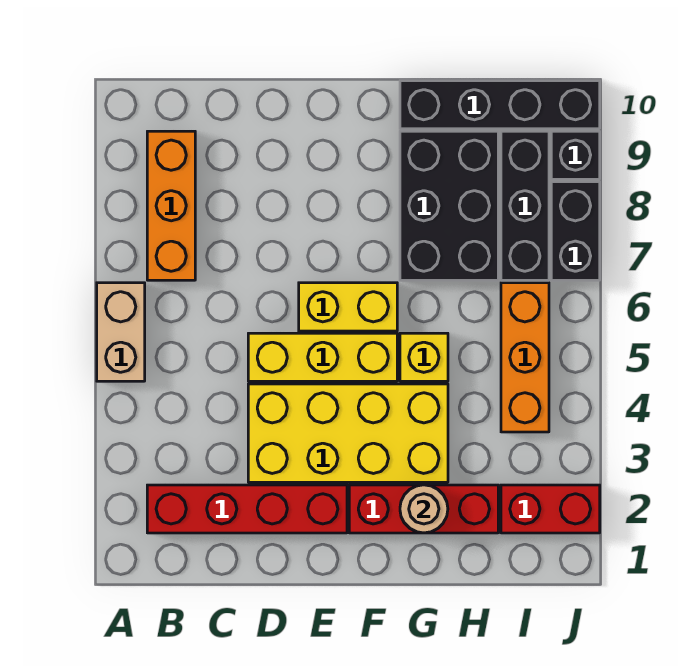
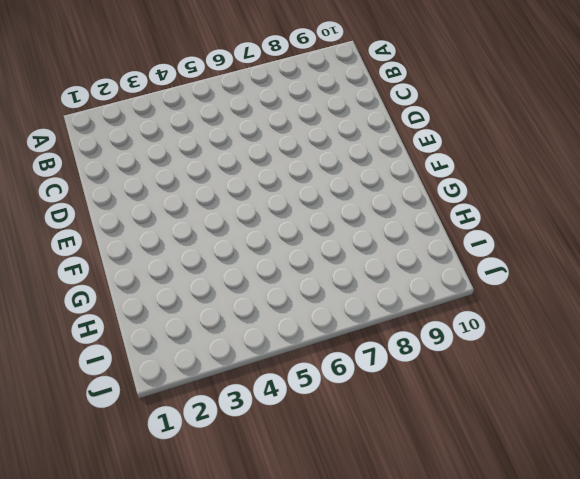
none -> tan 1x2 brick [97,283,145,381]
none -> red 1x4 brick [147,485,347,533]
none -> orange 1x3 brick [147,131,195,280]

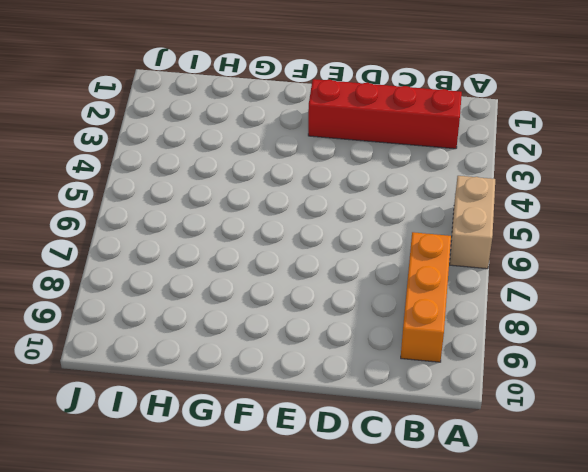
none -> yellow 2x4 brick [248,384,448,482]
none -> yellow 1x3 brick [248,333,397,381]
none -> yellow 1x2 brick [299,283,397,331]

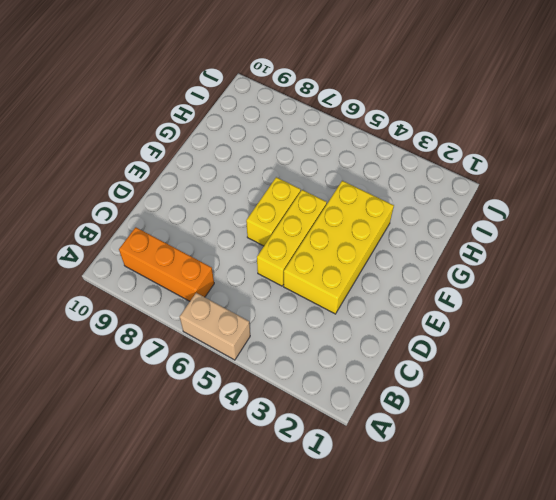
none -> red 1x4 brick [147,485,347,533]
none -> red 1x3 brick [349,485,498,533]
none -> yellow 1x1 brick [400,333,448,381]

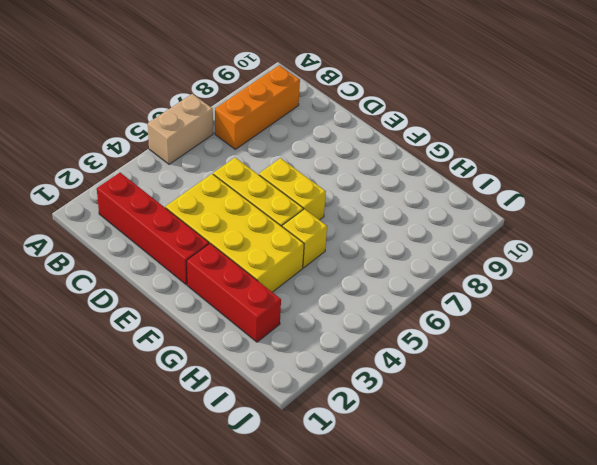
none -> black 2x3 brick [400,131,498,280]
none -> black 1x4 brick [400,81,600,129]
none -> red 1x2 brick [501,485,600,533]

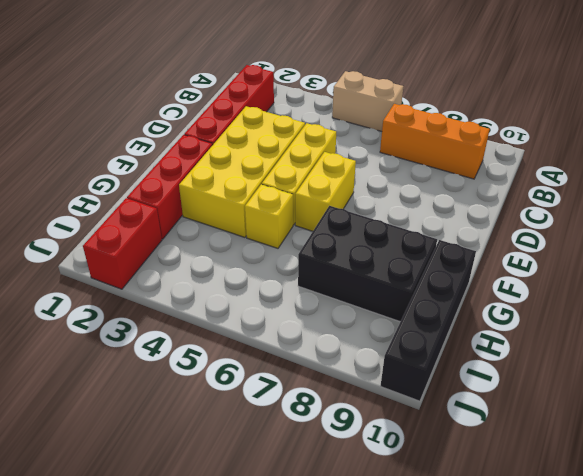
none -> orange 1x3 brick [501,283,549,432]
none -> black 1x3 brick [501,131,549,280]
none -> black 1x2 brick [551,182,600,280]

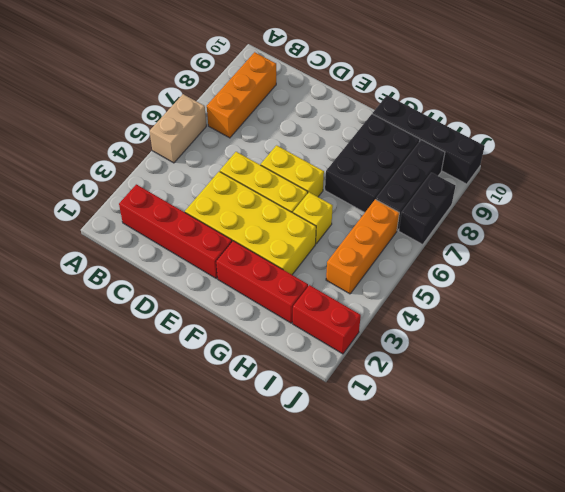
none -> black 1x1 brick [551,131,600,179]
none -> tan 1x1 round brick [400,485,448,533]

